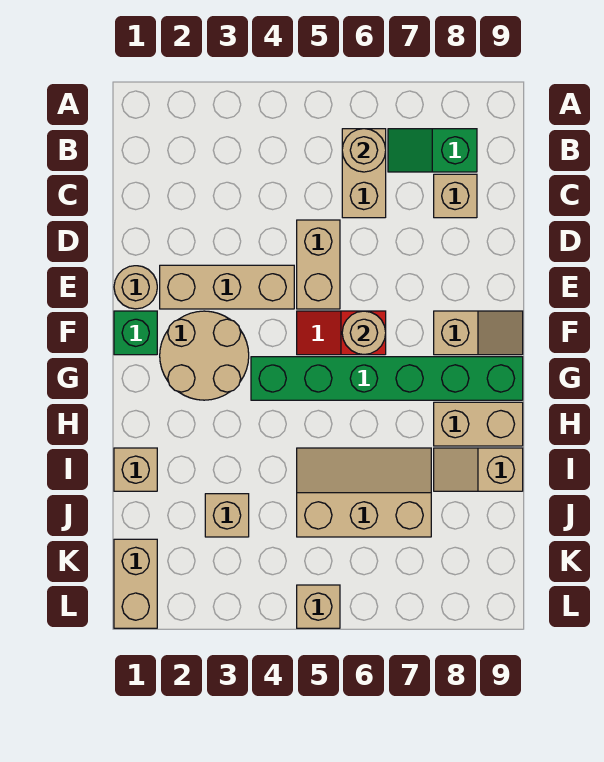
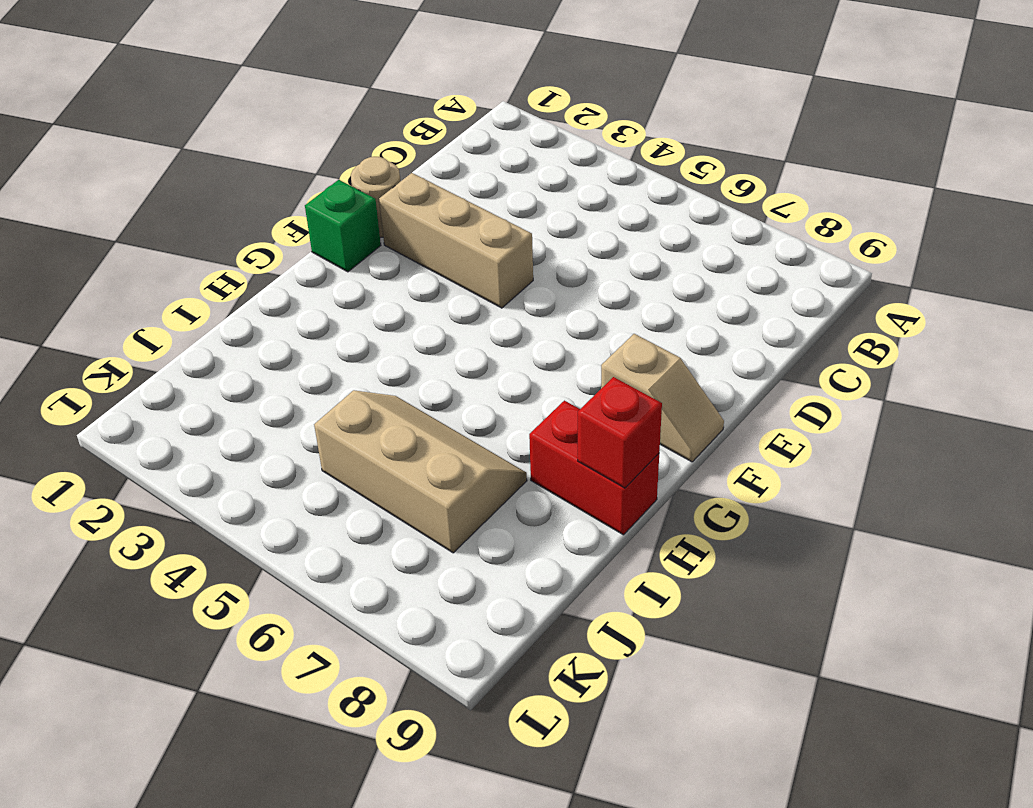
red 1x2 brick [529,401,659,535] -> tan 1x2 brick [434,402,523,446]
red 1x1 brick [578,377,662,488] -> none
none -> tan 1x2 brick [342,129,386,218]
none -> green 1x2 slope [388,129,477,172]
none -> tan 1x1 brick [434,174,477,218]

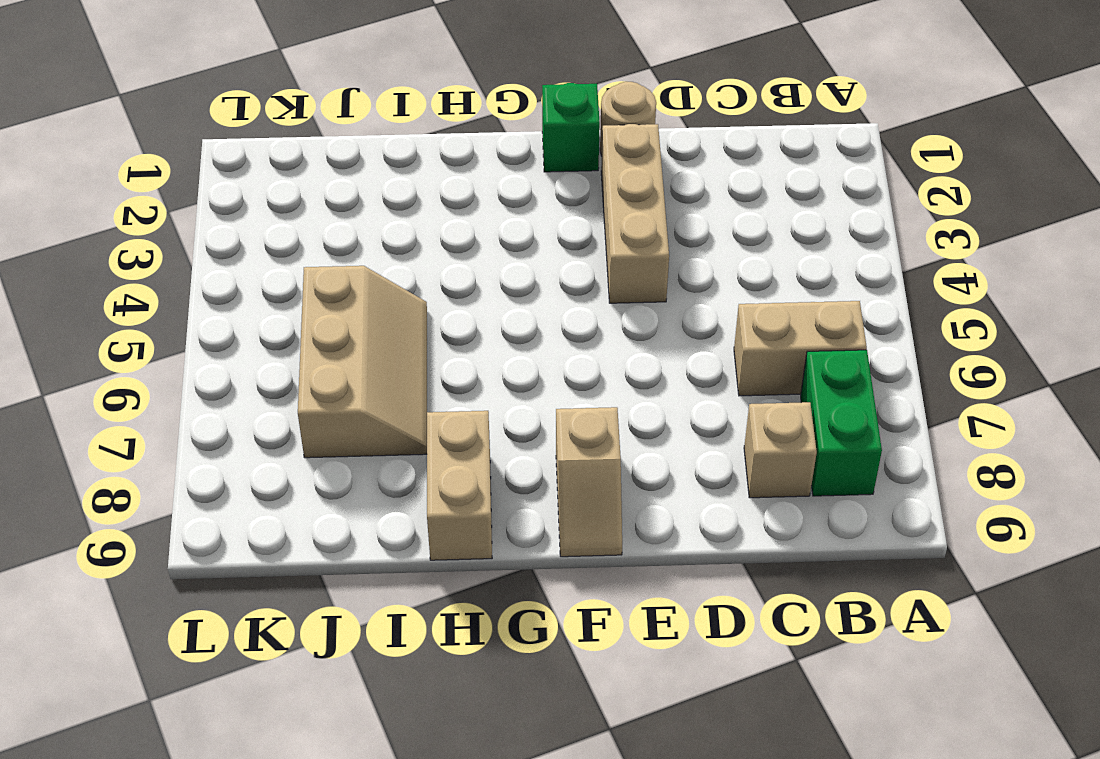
green 1x2 brick [801,350,882,496] -> green 1x2 slope [388,129,477,172]
none -> tan 1x2 brick [297,220,340,309]
none -> tan 2x2 round brick [160,311,249,400]
none -> red 1x2 slope [297,311,386,355]

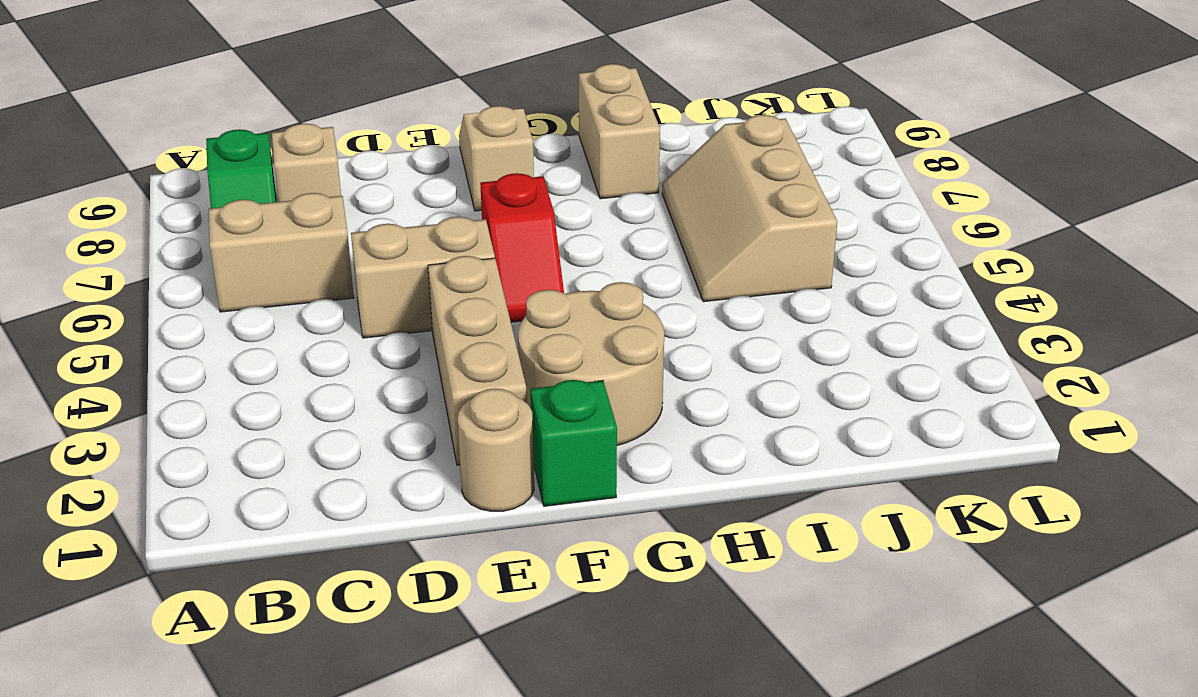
none -> green 1x6 brick [251,357,523,400]
none -> tan 1x1 brick [114,448,157,491]
none -> tan 1x2 slope [434,448,523,491]

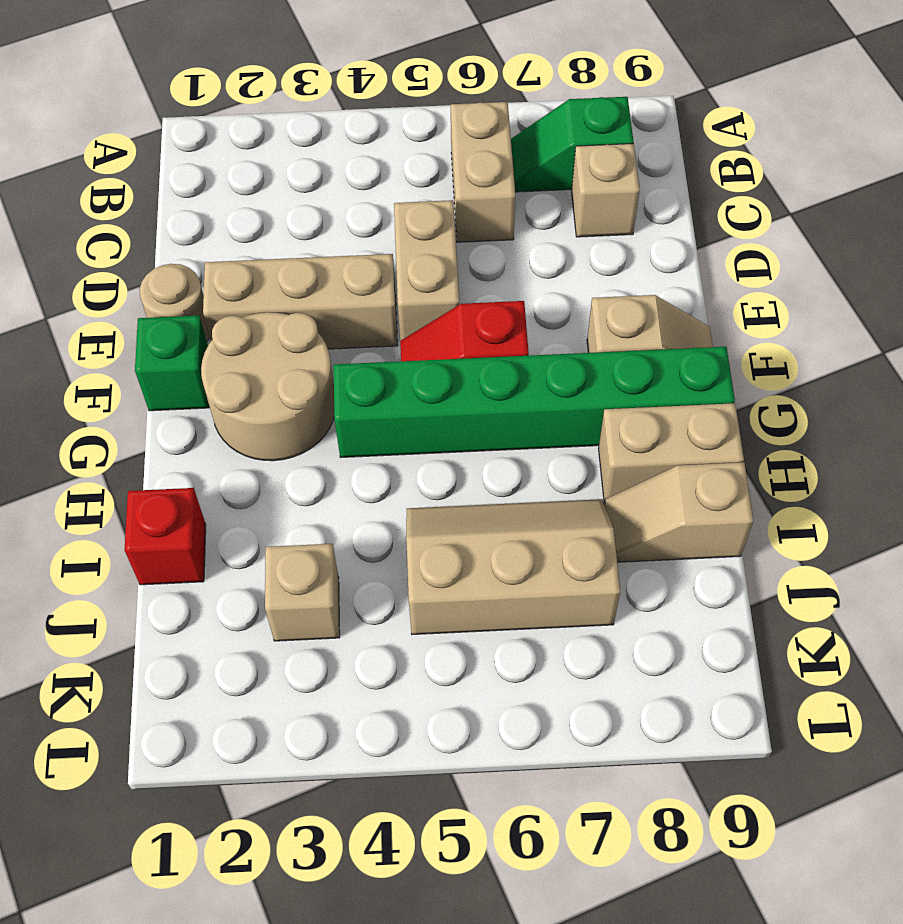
red 1x1 brick [125,488,206,585] -> tan 1x1 brick [114,448,157,491]
none -> tan 1x2 brick [114,539,157,628]
none -> tan 1x1 brick [297,585,340,628]
none -> tan 1x1 round brick [342,129,386,172]

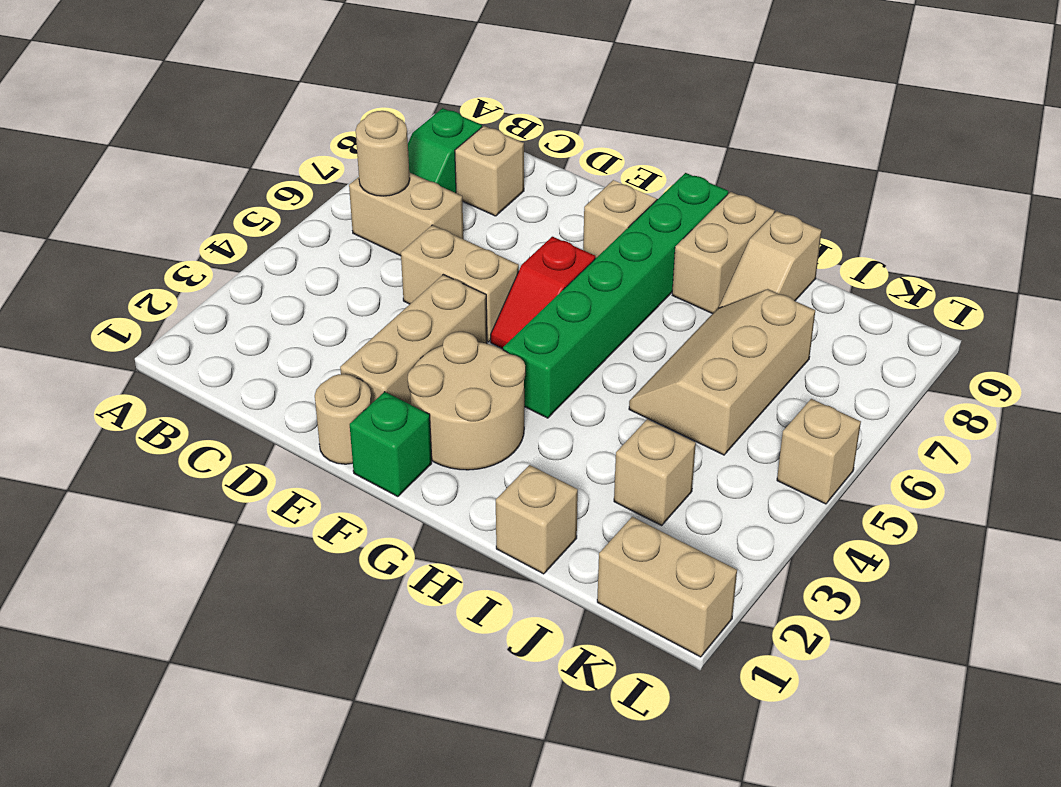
none -> tan 1x1 round brick [342,311,386,355]

